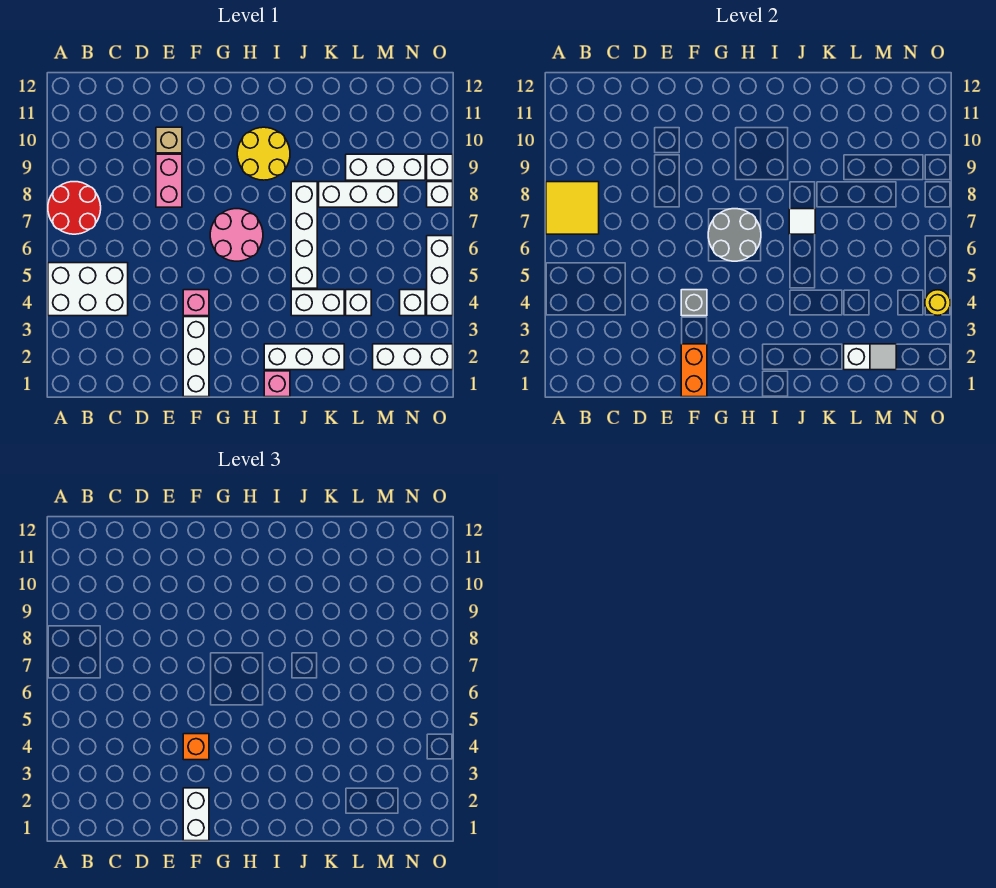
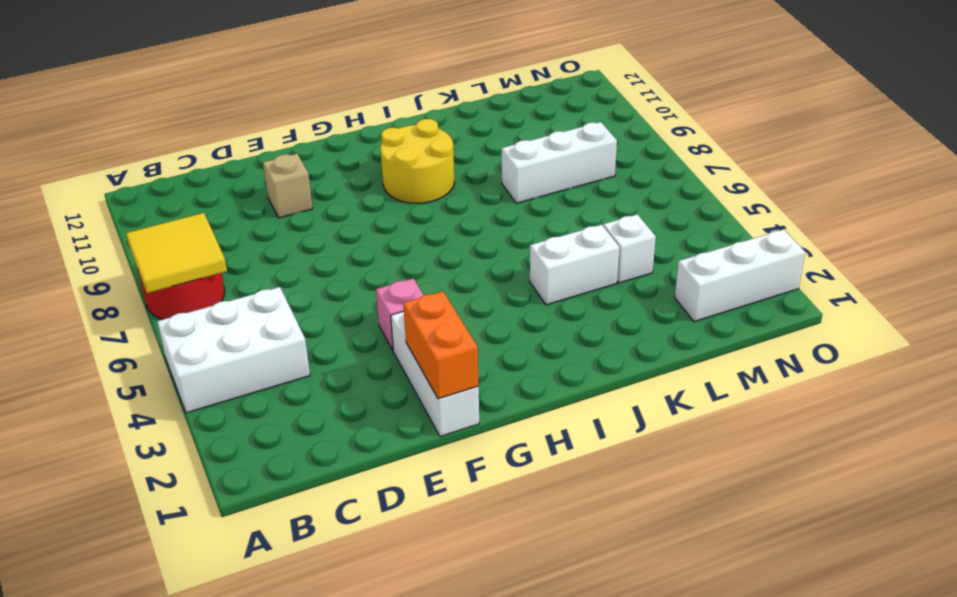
none -> pink 1x2 brick [156,154,182,207]
none -> pink 2x2 round brick [210,209,263,261]
none -> pink 1x1 brick [264,371,290,397]

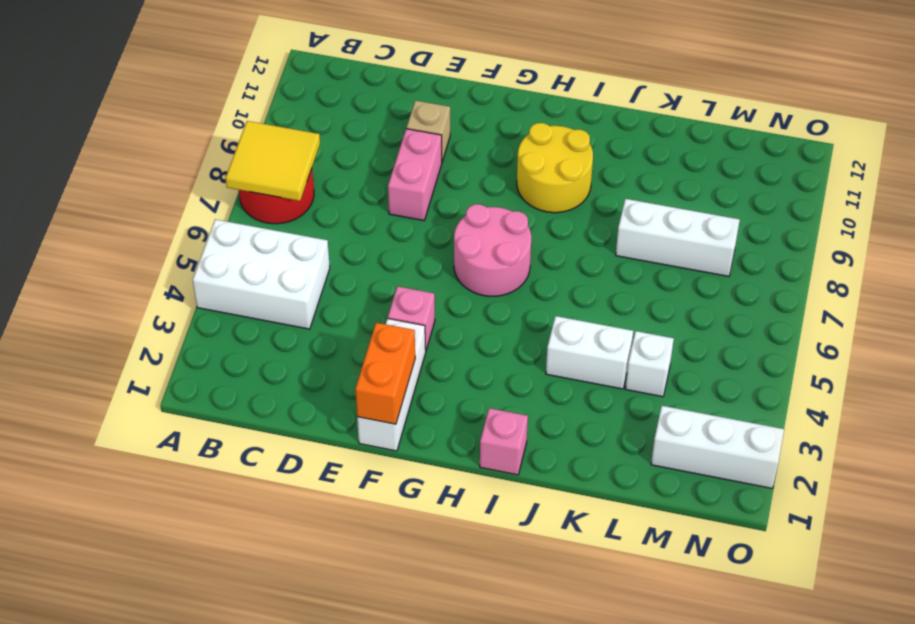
none -> white 1x3 brick [264,344,344,370]
none -> white 1x4 brick [291,182,317,288]
none -> white 1x3 brick [346,154,425,180]

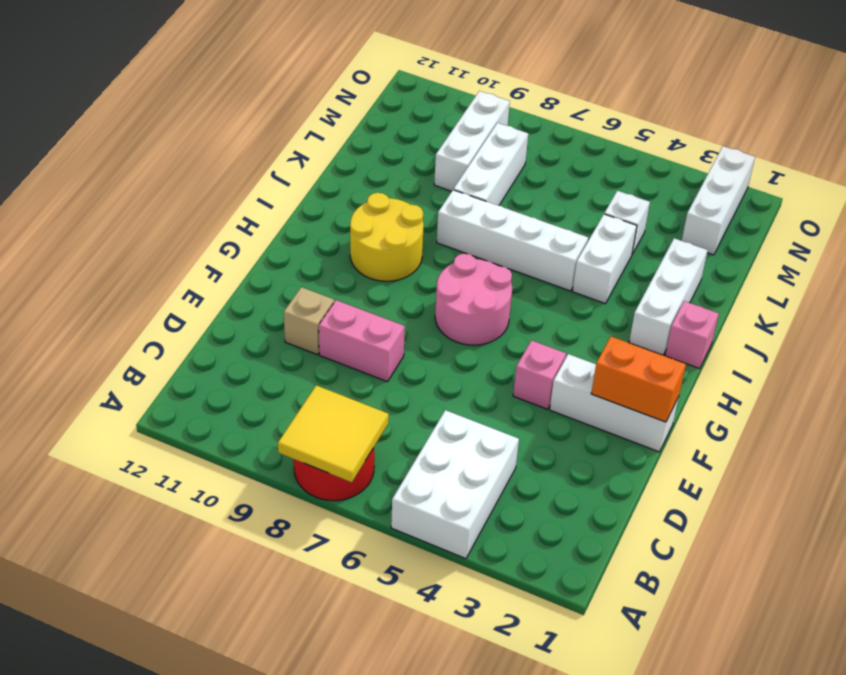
none -> white 1x1 brick [400,290,425,316]
none -> white 1x3 brick [427,236,453,316]
none -> white 1x1 brick [427,182,453,207]

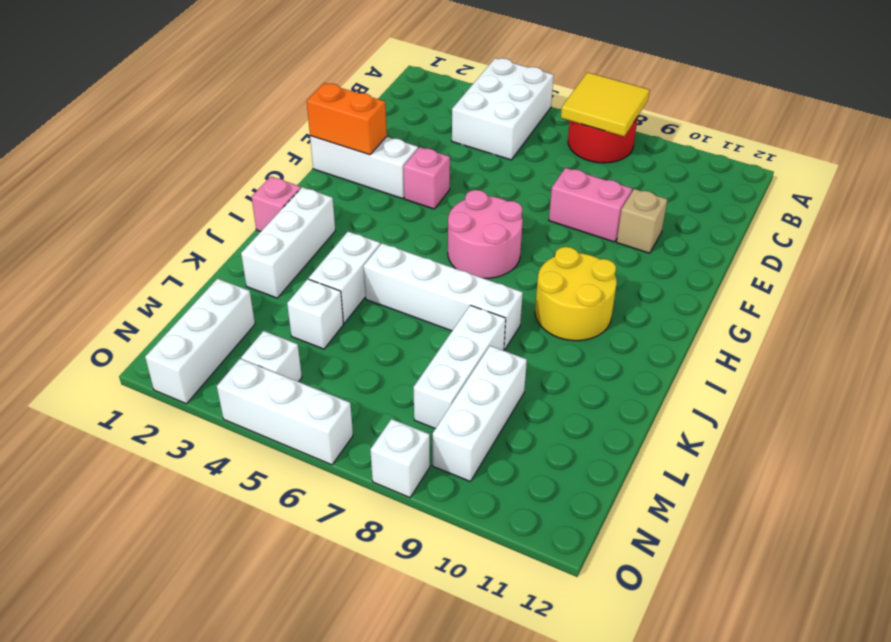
none -> white 1x1 brick [427,154,453,180]
none -> grey 1x1 brick [681,290,707,316]
none -> grey 2x2 round brick [708,209,761,261]

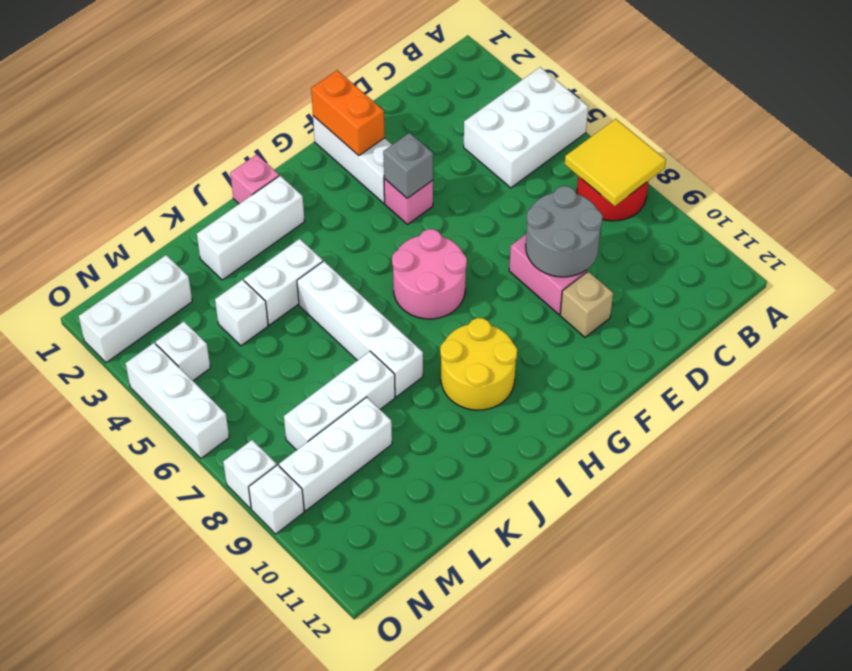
grey 2x2 round brick [526,186,603,277] -> grey 2x2 round brick moved to [708,209,761,261]
none -> white 1x1 tile [789,209,815,234]
none -> white 1x2 slope [844,344,896,370]
none -> yellow 1x1 round brick [925,290,950,315]

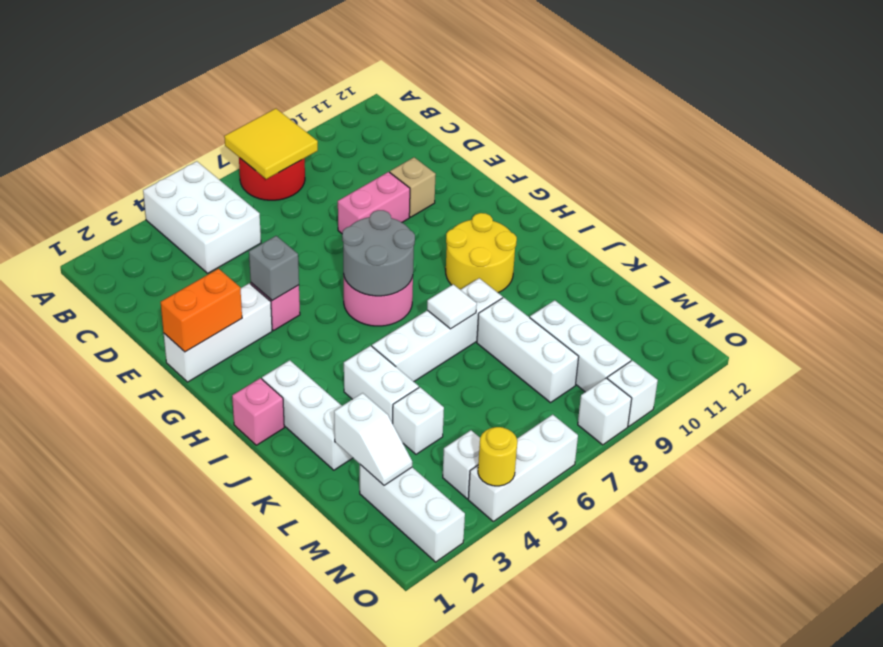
none -> white 1x2 brick [183,788,209,841]
none -> orange 1x1 brick [183,734,209,760]

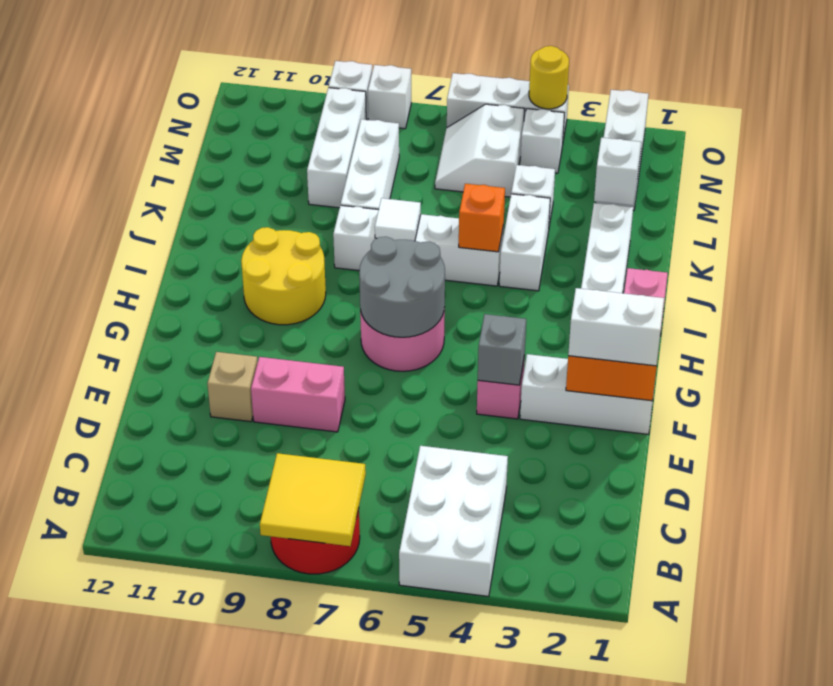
orange 1x1 brick [459,184,505,252] -> orange 1x1 brick moved to [183,734,209,760]
white 2x2 slope [435,104,524,197] -> none

